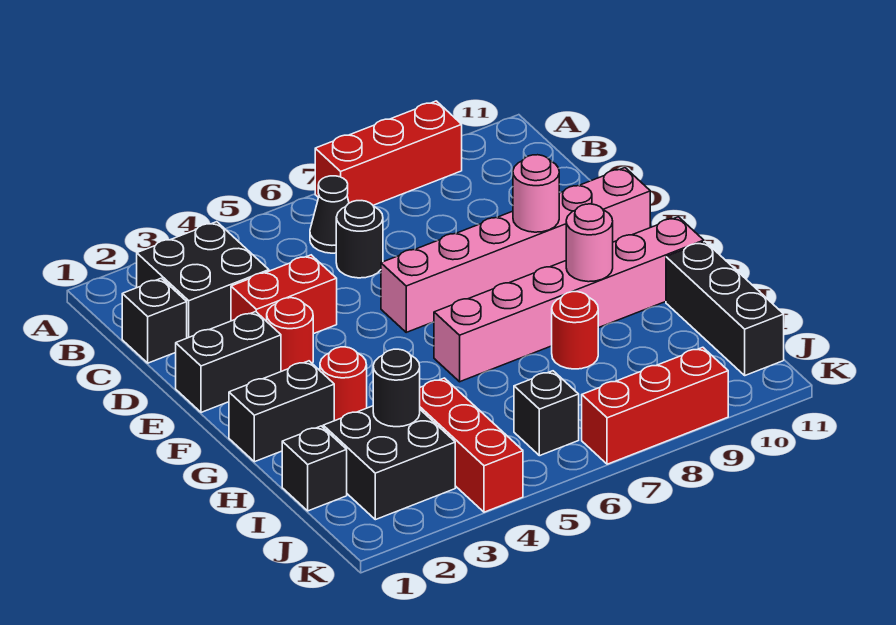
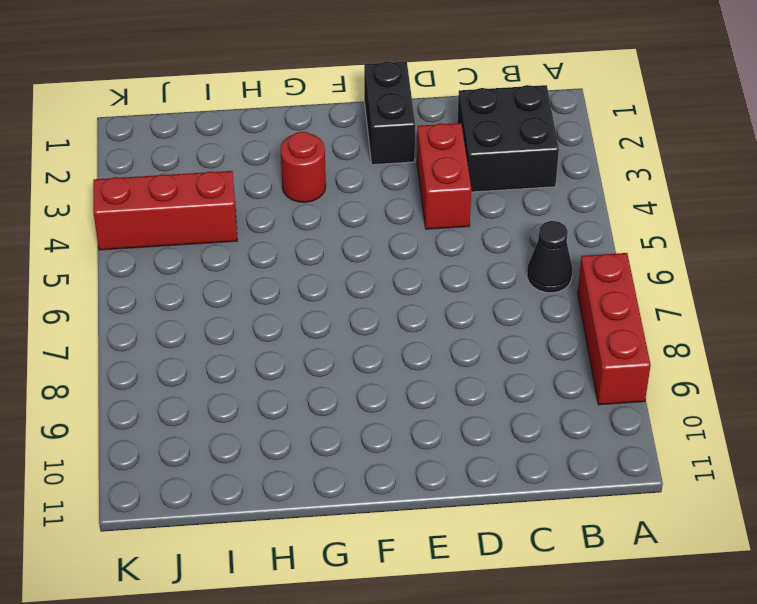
none -> black 1x1 brick [122,278,187,363]
none -> black 1x1 round brick [336,201,383,278]
none -> red 1x1 round brick [267,298,313,371]

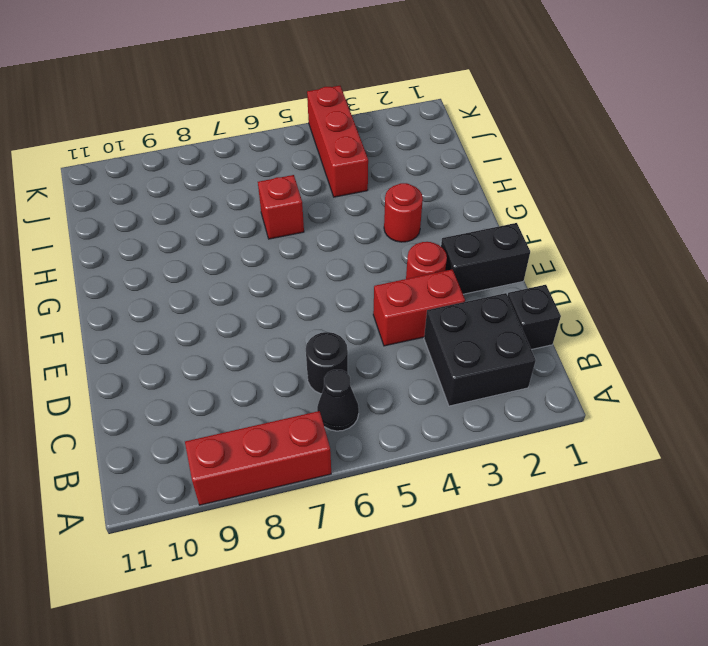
red 1x1 brick [258,175,304,239] -> none
none -> pink 1x6 brick [381,168,650,332]
none -> black 1x2 brick [229,361,334,462]
none -> pink 1x6 brick [434,217,704,382]

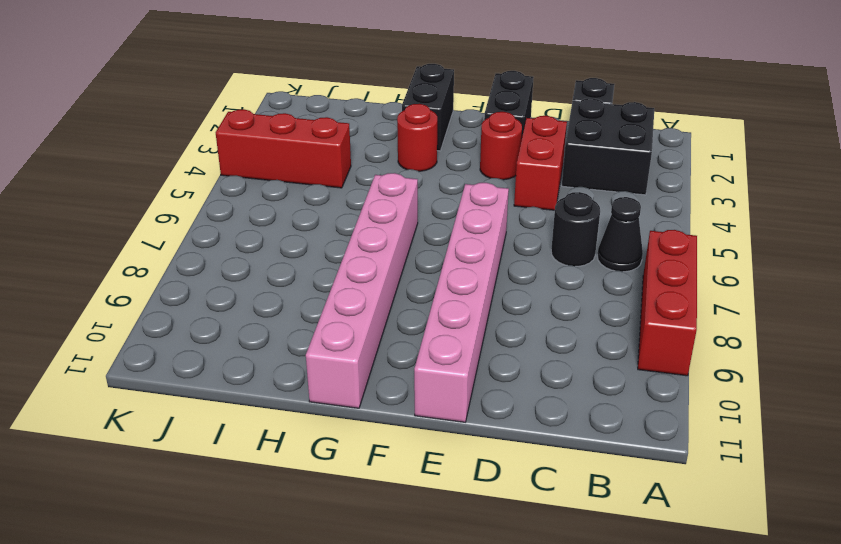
none -> red 1x1 round brick [552,292,598,369]
none -> black 1x3 brick [666,242,784,375]
none -> black 1x1 brick [282,426,347,511]

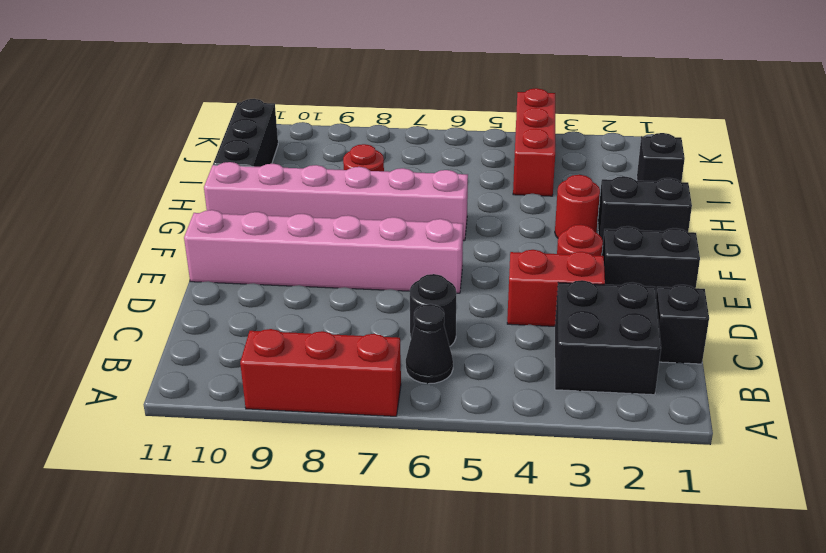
none -> black 2x2 brick [323,406,455,520]
none -> black 1x1 brick [514,371,579,456]
none -> red 1x3 brick [582,347,728,464]

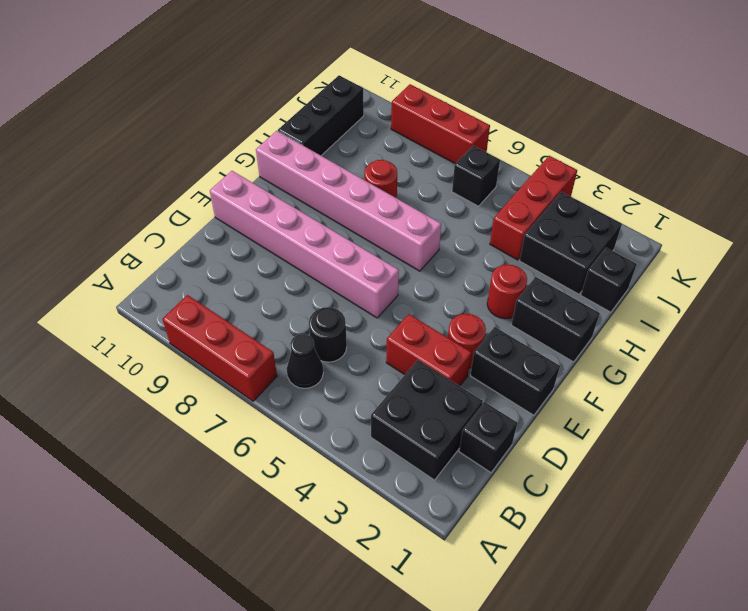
none -> pink 1x1 round brick [513,155,559,232]
none -> pink 1x1 round brick [566,204,613,282]
none -> black 1x1 round brick [373,349,420,427]

